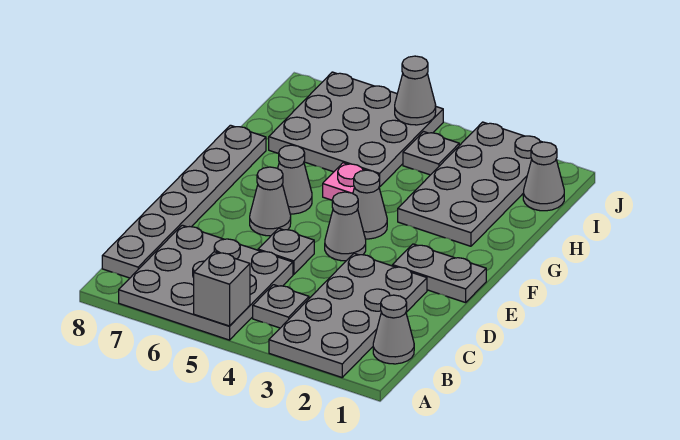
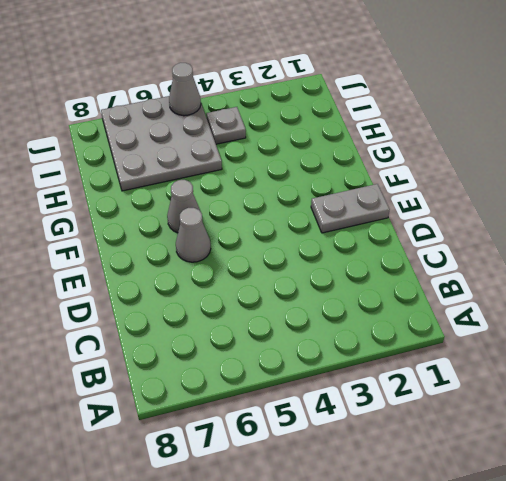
none -> grey 2x4 plate [269,253,427,377]
none -> grey 3x3 plate [119,225,293,340]
none -> grey 1x1 cone [373,295,414,364]

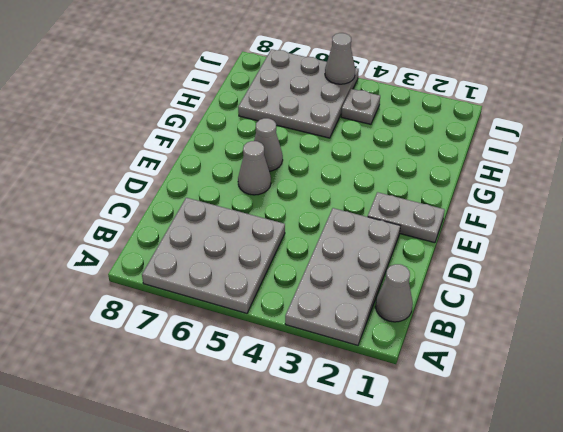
none -> grey 1x1 plate [253,285,309,328]
none -> grey 1x6 plate [102,125,266,278]
none -> grey 1x1 plate [258,228,314,274]

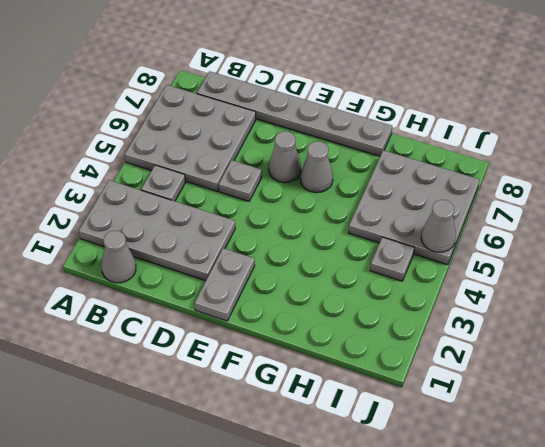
none -> grey 1x1 cone [325,192,366,261]
none -> grey 1x1 cone [353,170,387,239]
none -> grey 2x4 plate [398,122,541,246]

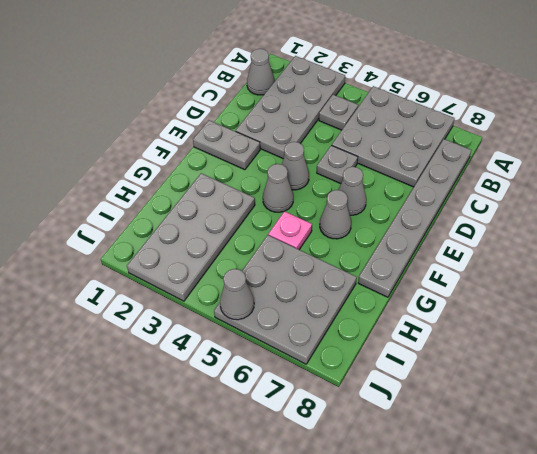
none -> grey 1x1 cone [523,142,564,211]
none -> grey 1x1 plate [403,132,459,175]
none -> grey 1x1 brick [194,252,250,326]

